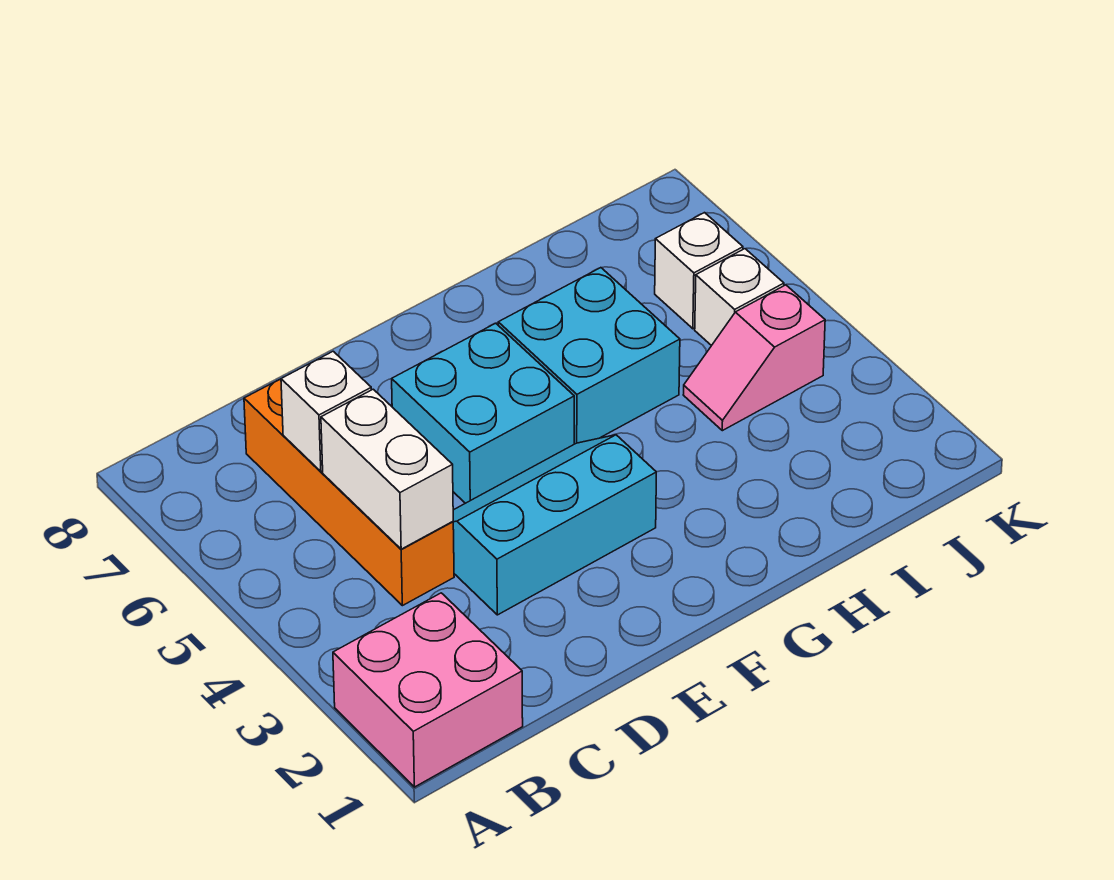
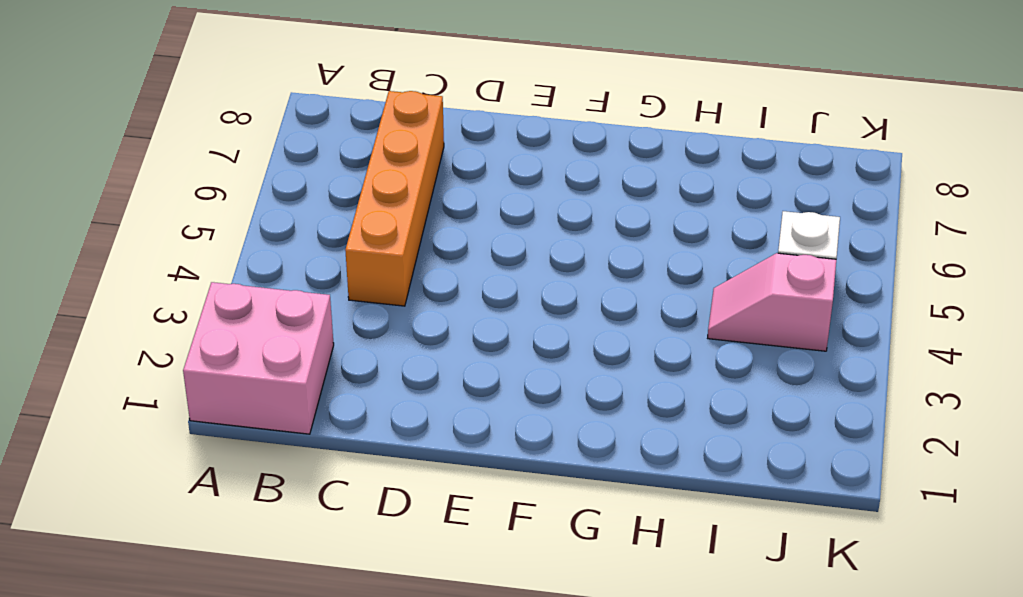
none -> cyan 2x3 slope [453,435,656,615]
none -> cyan 2x2 brick [392,323,574,503]

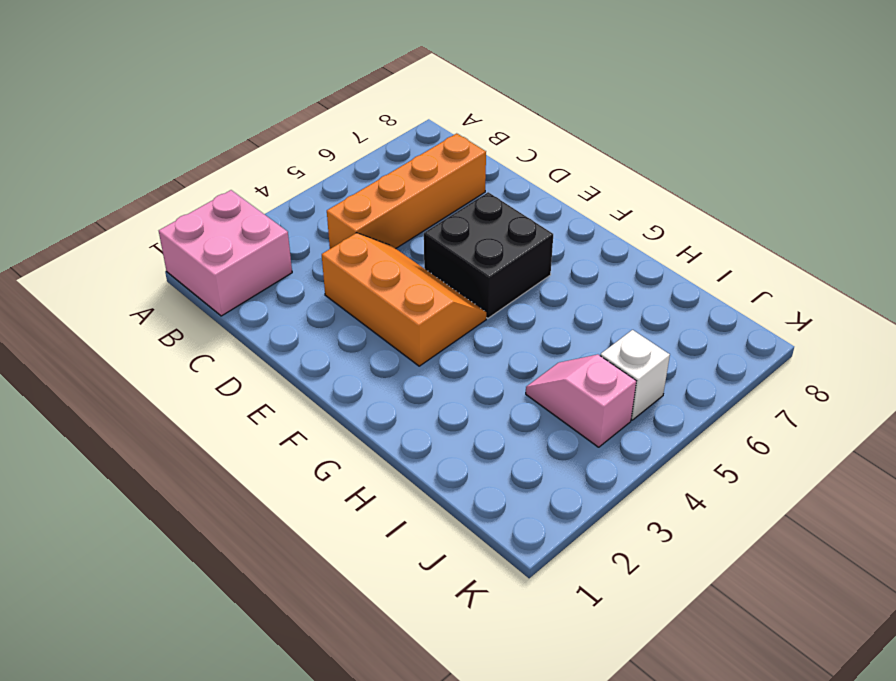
orange 2x3 slope [322,233,486,366] -> cyan 2x3 slope [453,435,656,615]
black 2x2 brick [424,192,553,318] -> cyan 2x2 brick [392,323,574,503]
none -> cyan 2x2 brick [498,268,680,444]
none -> white 1x1 brick [655,213,743,329]

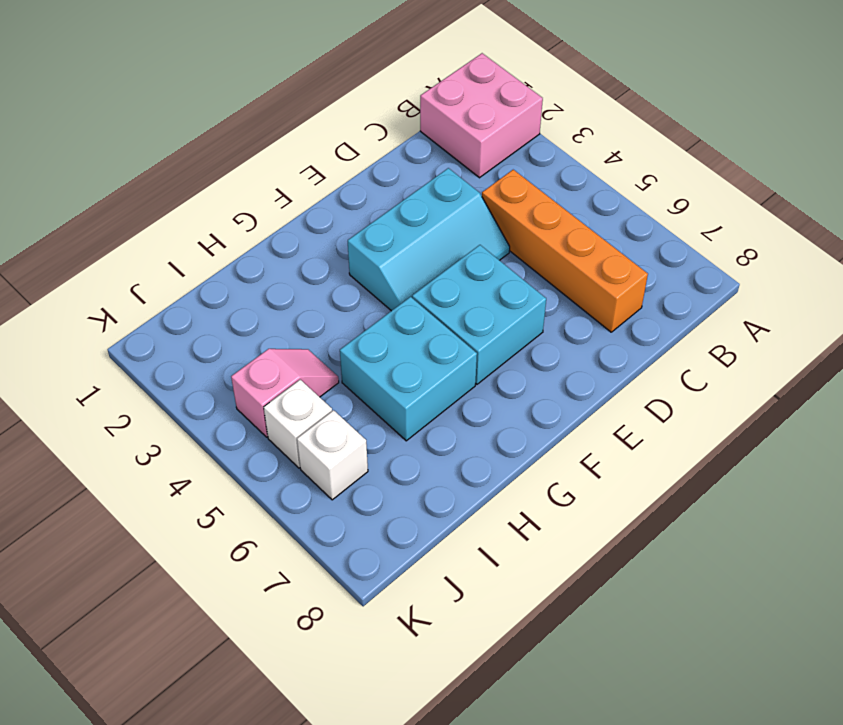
none -> white 1x2 brick [321,389,453,549]
none -> white 1x1 brick [281,351,371,471]

